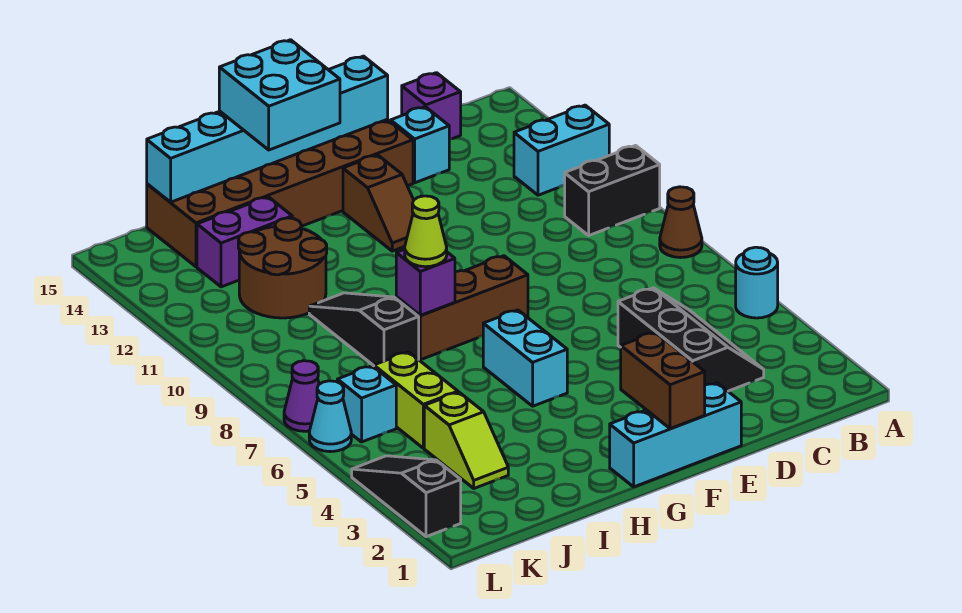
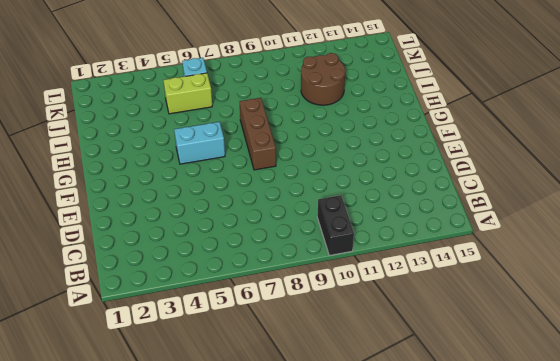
none -> cyan 1x1 round brick [736,247,778,318]
none -> brown 1x1 cone [660,187,702,258]
none -> cyan 1x2 brick [514,105,609,195]

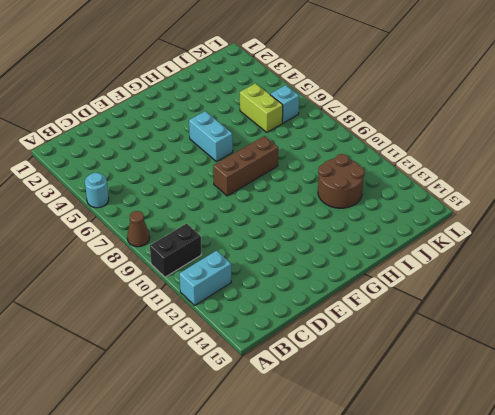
none -> black 2x3 slope [618,288,764,391]
none -> purple 1x1 brick [402,73,461,139]
none -> cyan 1x1 brick [391,107,449,183]

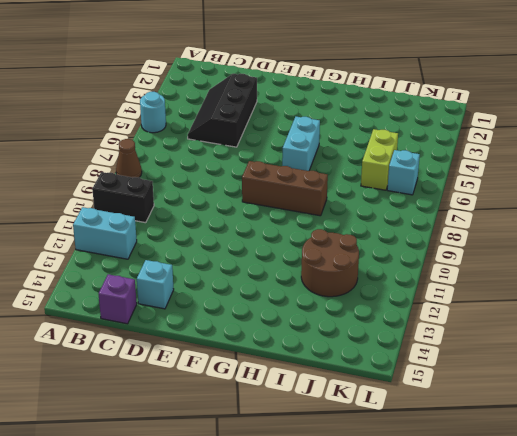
none -> cyan 1x3 brick [610,383,741,487]
none -> brown 2x6 brick [147,120,413,267]
none -> brown 1x2 slope [343,155,414,251]

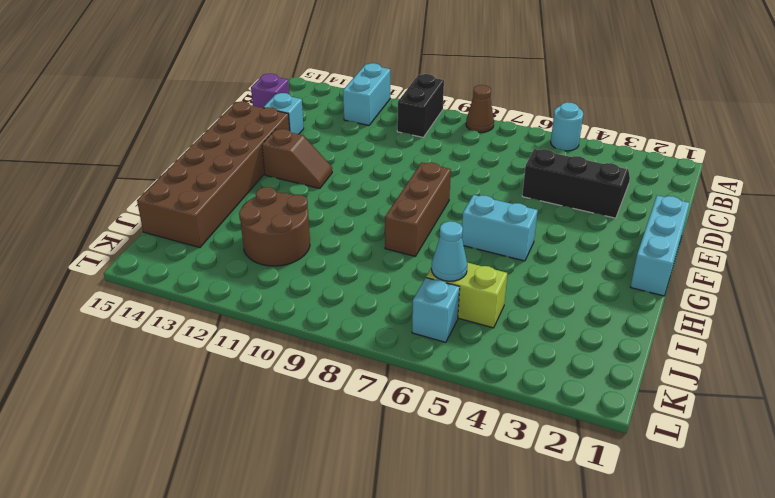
cyan 1x1 cone [431,221,467,281] -> cyan 1x1 cone moved to [309,381,351,452]
none -> black 1x3 slope [309,293,419,366]
none -> purple 1x2 brick [197,197,292,287]
none -> lime 1x2 slope [424,392,508,488]

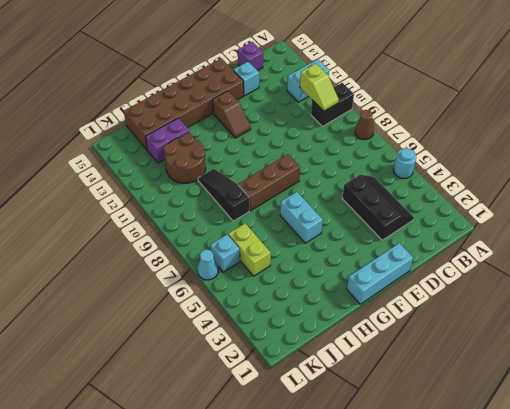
lime 1x2 slope [300,63,339,111] -> lime 1x2 slope moved to [424,392,508,488]
none -> black 1x3 slope [352,456,461,537]
none -> purple 1x1 cone [284,361,319,431]
none -> cyan 1x6 brick [147,56,388,202]

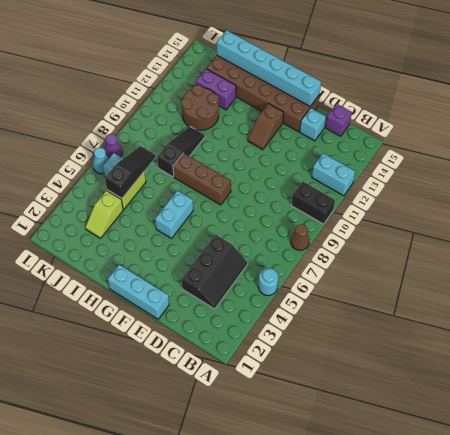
black 1x3 slope [105,146,156,198] -> black 1x3 slope moved to [352,456,461,537]
none -> brown 1x2 brick [621,332,705,429]
none -> purple 1x1 brick [396,249,455,315]
none -> cyan 2x2 brick [219,40,340,150]

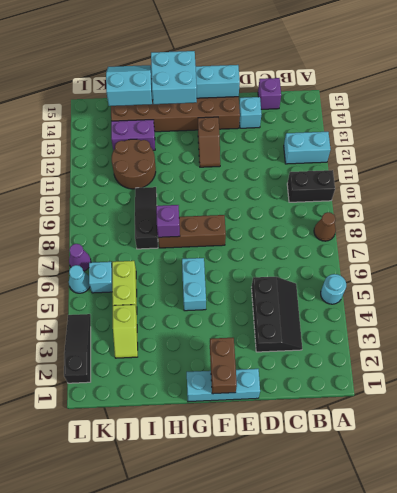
cyan 2x2 slope [106,65,152,106] -> none
none -> lime 1x1 cone [405,196,447,267]

